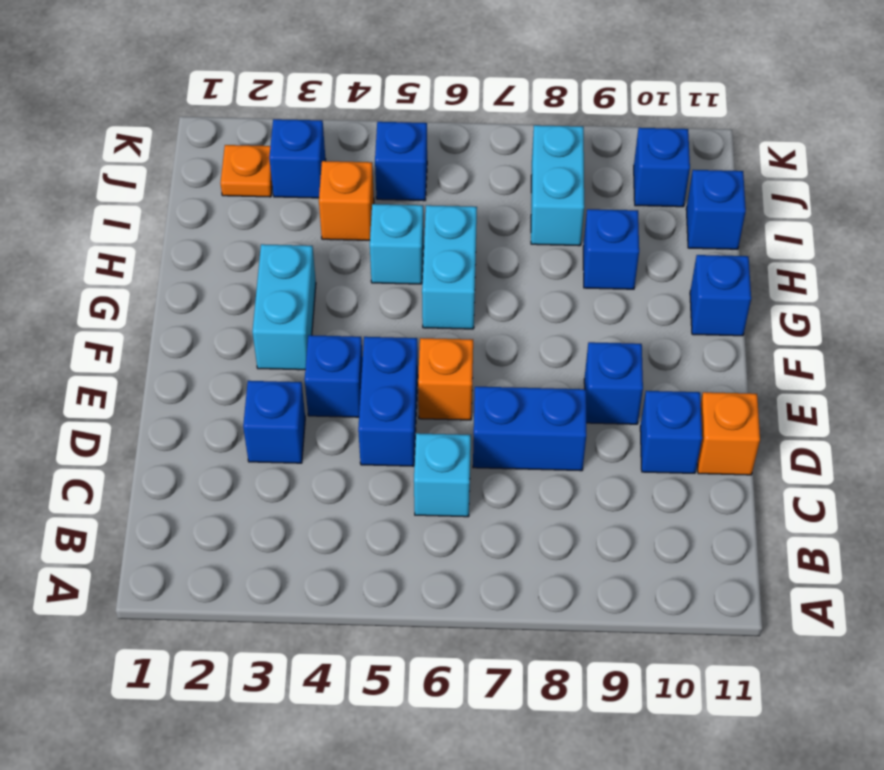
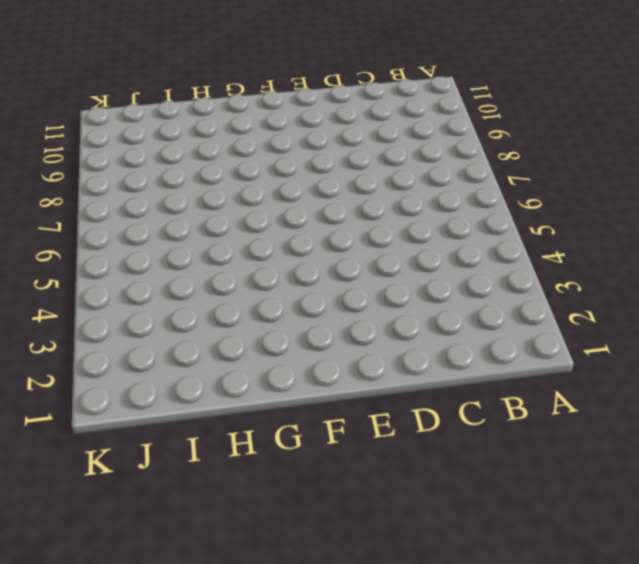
none -> cyan 1x1 brick [414,433,471,517]
none -> blue 1x1 brick [243,381,305,463]
none -> blue 1x2 brick [358,337,418,466]

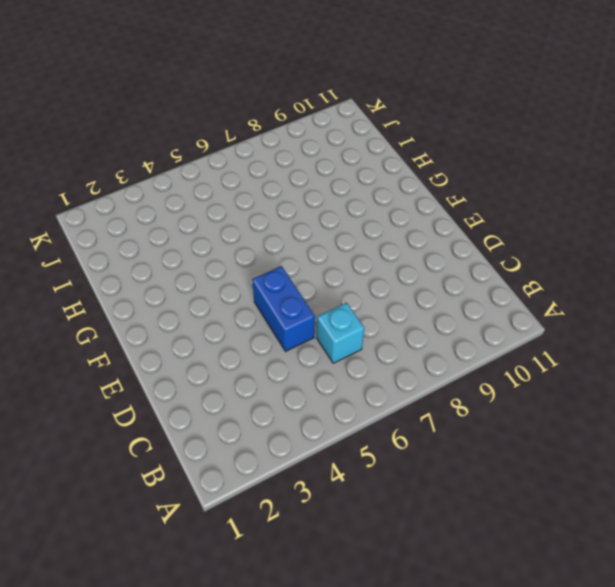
none -> blue 1x1 brick [243,381,305,463]
none -> blue 1x2 brick [473,387,586,471]
none -> blue 1x1 brick [640,391,702,473]

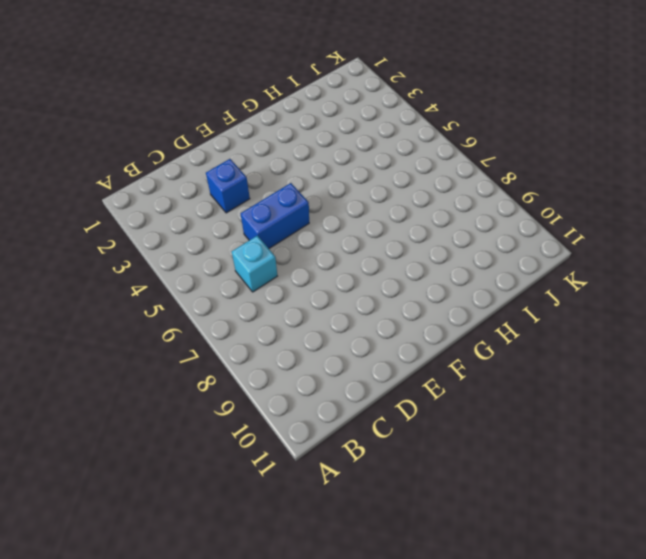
none -> blue 1x2 brick [473,387,586,471]
none -> blue 1x1 brick [640,391,702,473]
none -> orange 1x1 brick [697,392,760,475]

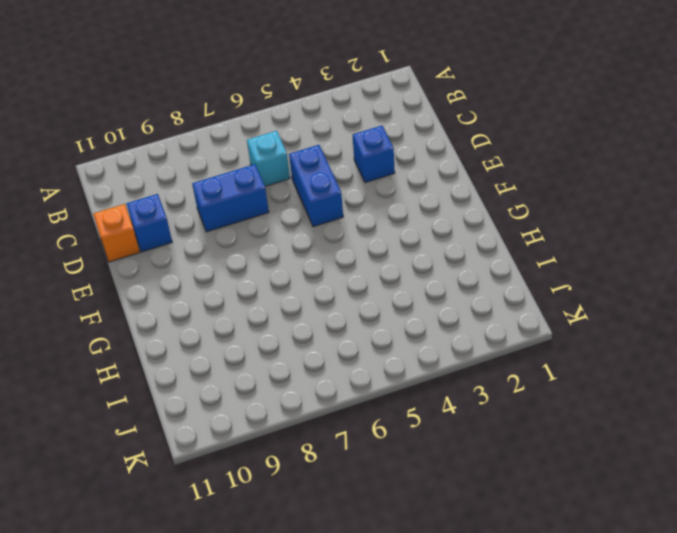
none -> blue 1x1 brick [305,335,363,417]
none -> orange 1x1 brick [418,338,473,420]
none -> blue 1x1 brick [584,342,643,424]

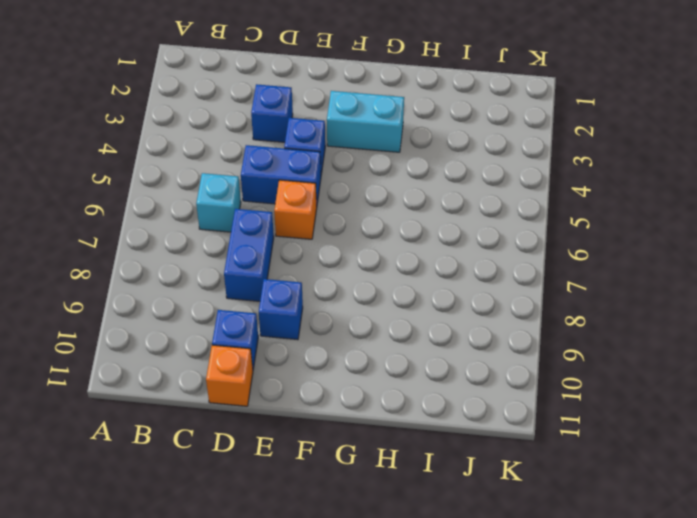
none -> cyan 1x2 brick [422,205,477,329]
none -> blue 1x1 brick [690,255,751,336]
none -> cyan 1x1 brick [370,204,424,284]

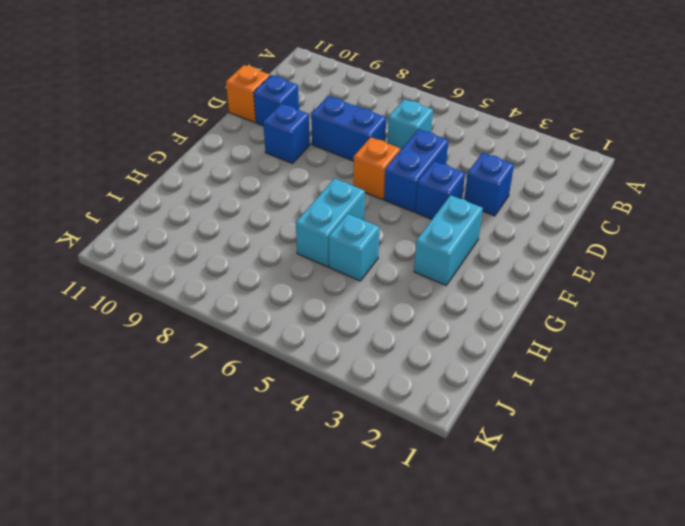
none -> blue 1x1 brick [690,255,751,336]
none -> blue 1x1 brick [583,209,639,289]
none -> orange 1x1 brick [319,161,374,240]

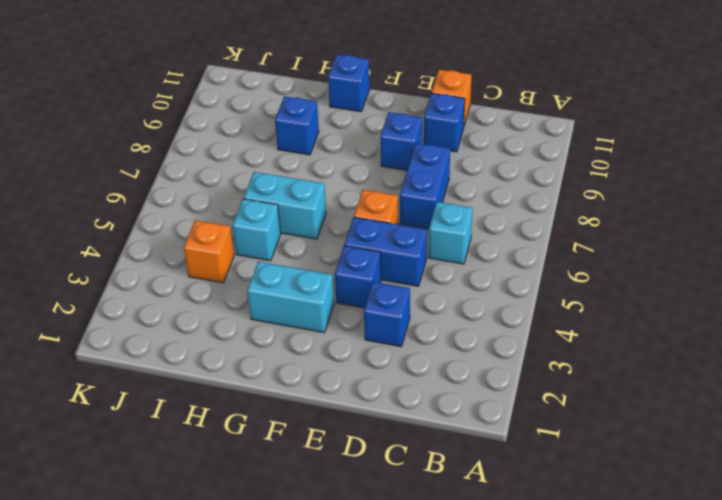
none -> cyan 1x2 brick [531,125,584,246]
none -> blue 1x1 brick [686,170,746,249]
none -> orange 1x1 plate [220,145,272,197]

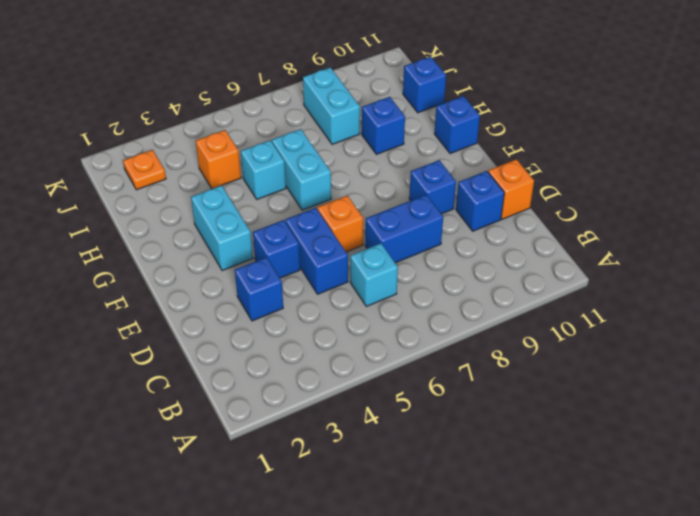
none -> blue 1x1 brick [269,119,326,198]
none -> blue 1x1 brick [375,122,427,201]
none -> blue 1x1 brick [634,128,690,207]

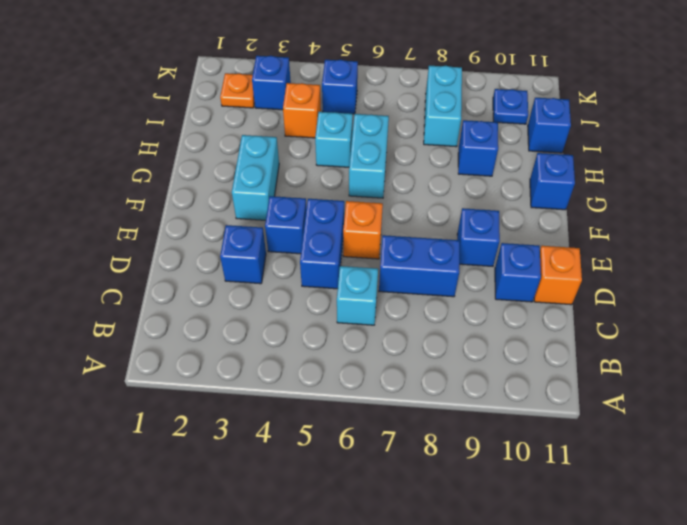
blue 1x1 plate [493,89,528,124] -> blue 1x1 brick [634,128,690,207]

